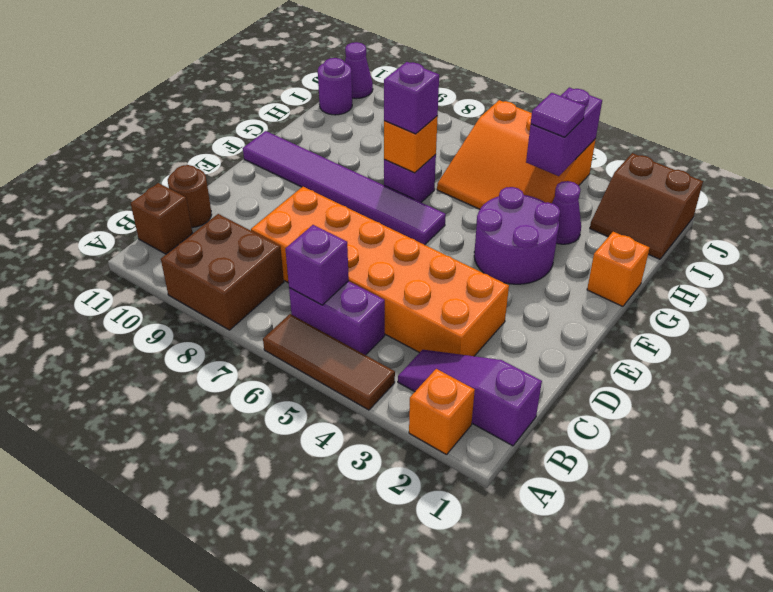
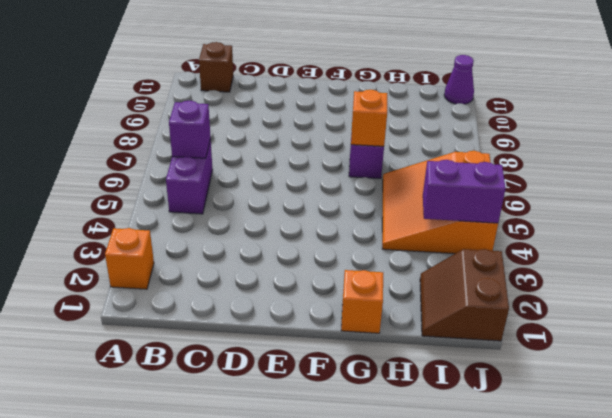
none -> brown 1x3 tile [263,314,395,410]
none -> brown 2x2 brick [161,214,284,330]
none -> purple 1x3 slope [398,350,542,446]

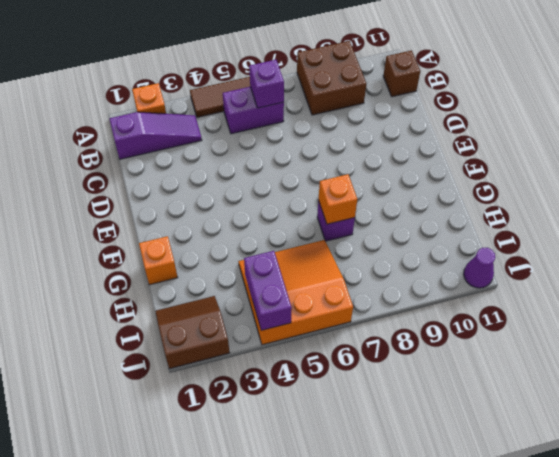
none -> orange 2x6 brick [251,187,509,356]
none -> brown 1x1 round brick [168,165,212,227]
none -> purple 2x2 round brick [474,187,560,284]

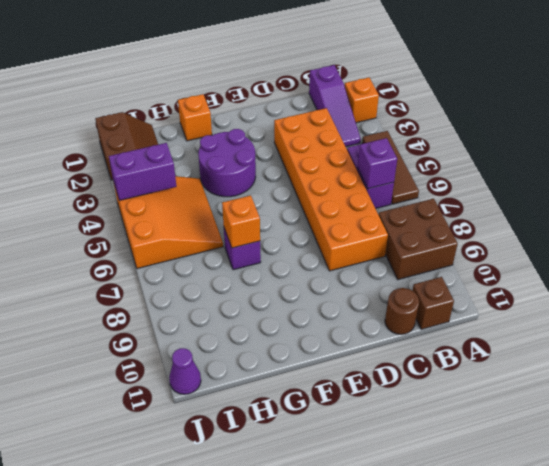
none -> purple 1x6 tile [243,131,446,245]
none -> purple 1x1 cone [552,181,581,244]
none -> purple 1x1 round brick [318,58,352,115]

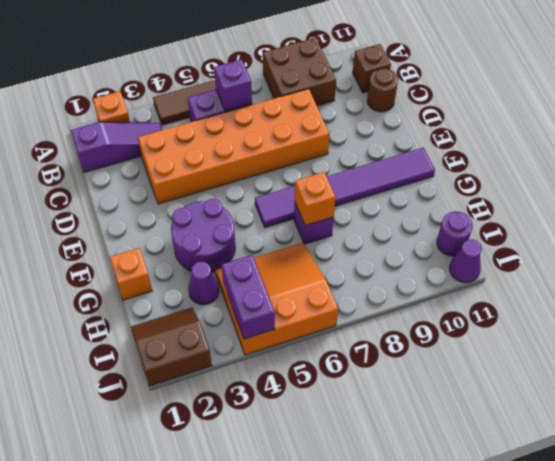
none -> purple 1x1 brick [384,62,439,134]
none -> purple 1x1 tile [531,93,586,137]

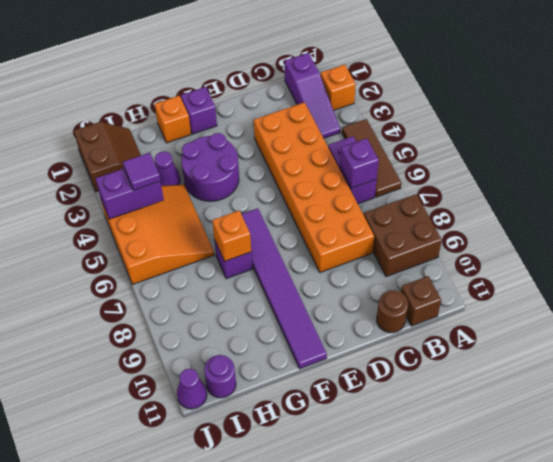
purple 1x1 brick [181,87,217,134] -> purple 1x1 brick moved to [384,62,439,134]

